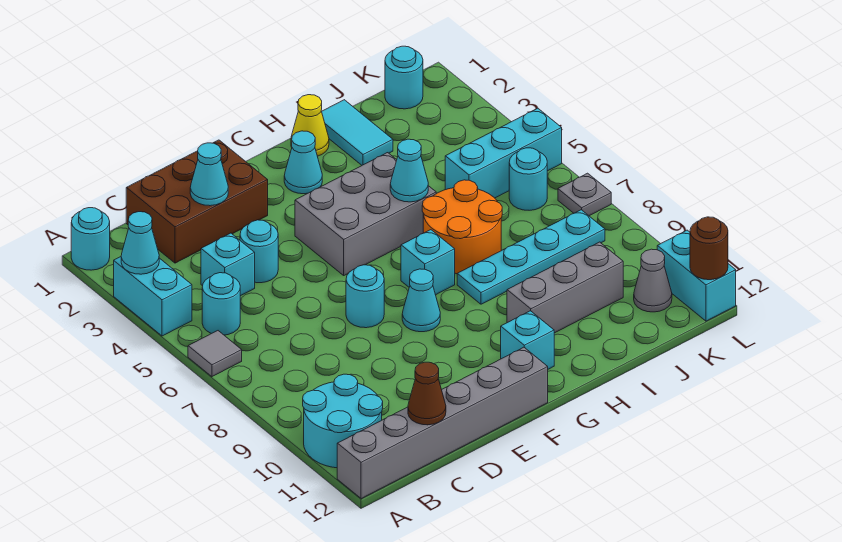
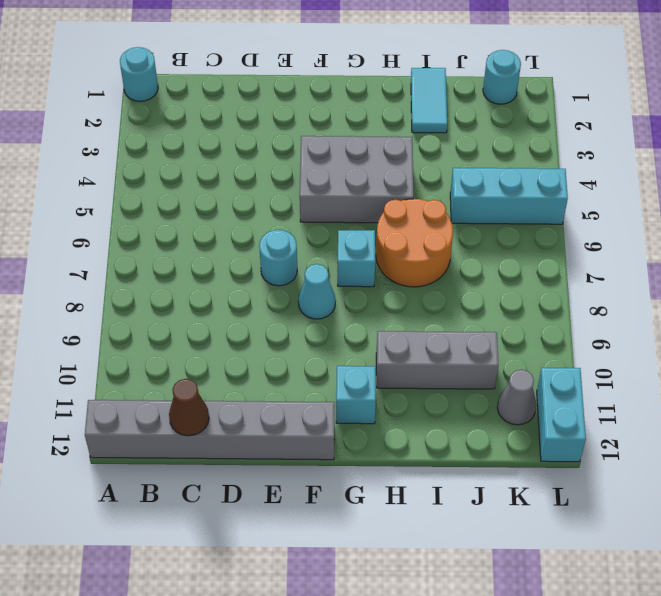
none -> cyan 1x2 brick [114,257,192,336]
none -> grey 1x1 tile [188,331,242,377]
none -> cyan 2x2 round brick [303,374,383,468]
none -> cyan 1x1 round brick [202,273,240,335]

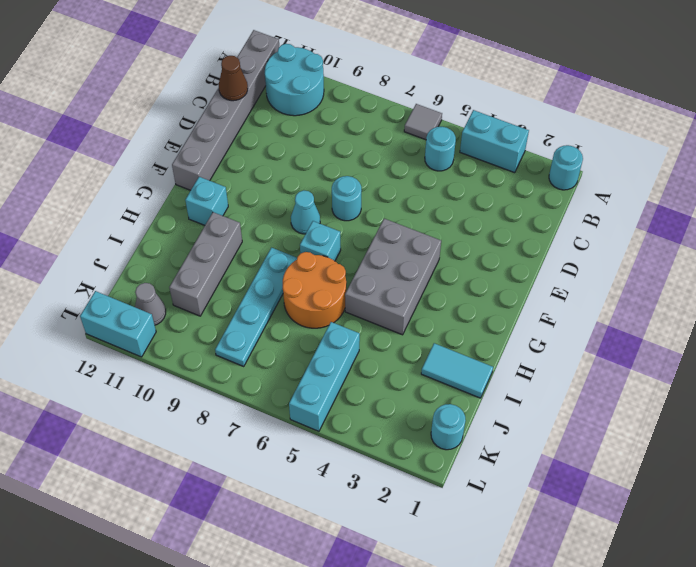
none -> brown 2x3 brick [126,140,268,263]
none -> cyan 1x1 brick [201,233,255,296]
none -> cyan 1x1 round brick [240,220,278,283]
none -> cyan 1x1 cone [284,131,322,194]

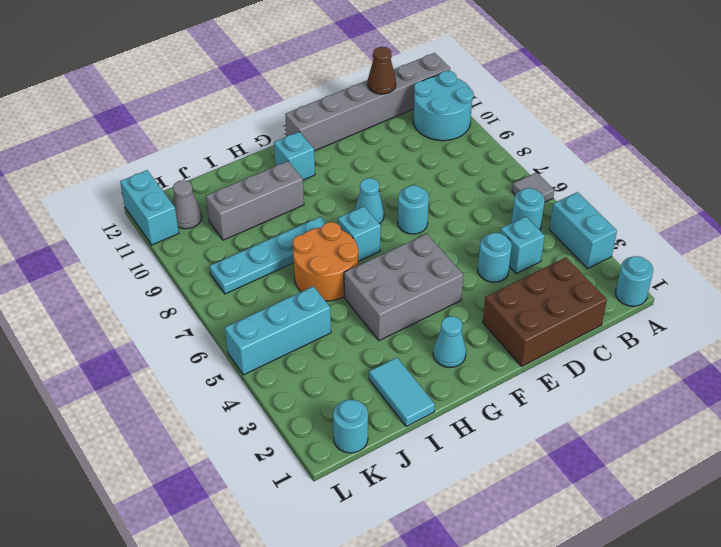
none -> yellow 1x1 cone [291,95,329,156]
none -> cyan 1x1 round brick [509,148,547,210]
none -> grey 1x1 plate [558,173,611,216]
none -> cyan 1x1 cone [121,212,159,274]

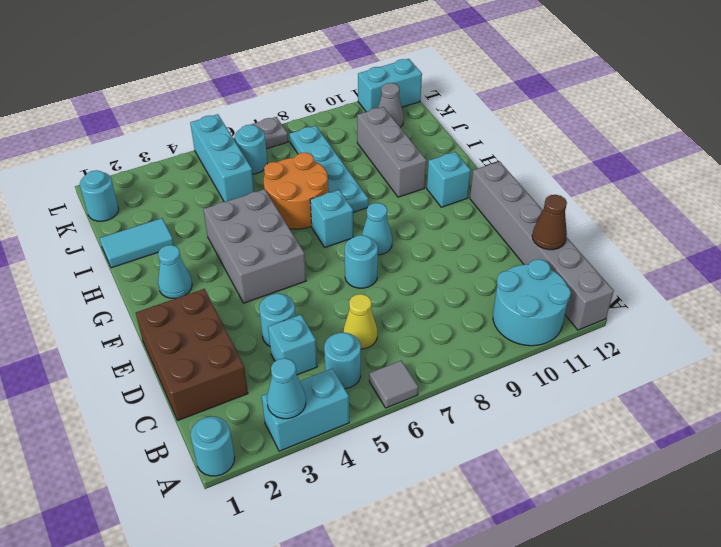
yellow 1x1 cone [343,294,377,349] -> yellow 1x1 cone moved to [291,95,329,156]
none -> cyan 1x1 cone [190,143,228,206]
none -> cyan 1x1 cone [390,139,428,202]
none -> brown 1x1 round brick [690,217,728,280]

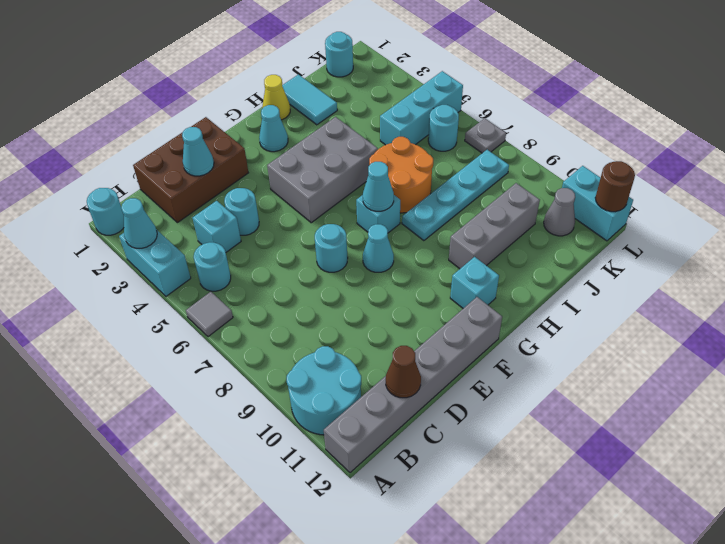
cyan 1x1 cone [363,162,394,211] -> cyan 1x1 cone moved to [390,139,428,202]

